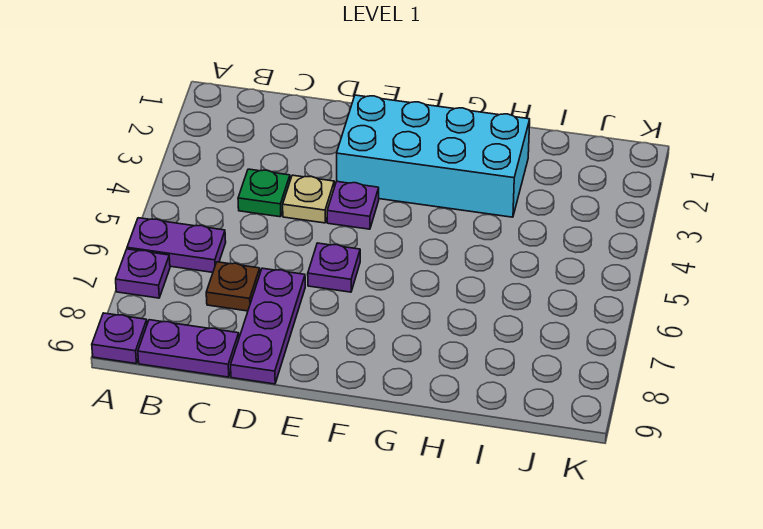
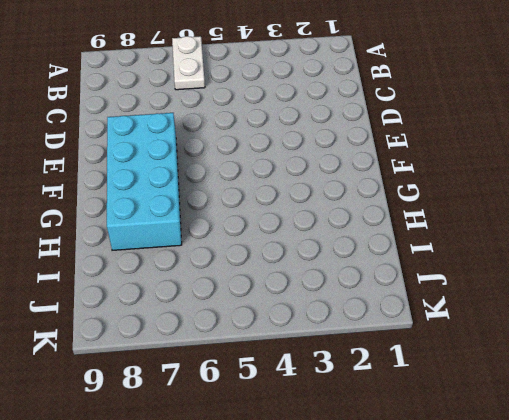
white 1x2 plate [172,36,205,90] -> purple 1x2 plate [127,218,226,272]
cyan 2x4 brick [107,113,182,250] -> cyan 2x4 brick moved to [337,95,530,217]
none -> purple 1x1 plate [116,249,170,298]
none -> purple 1x1 plate [92,313,147,364]

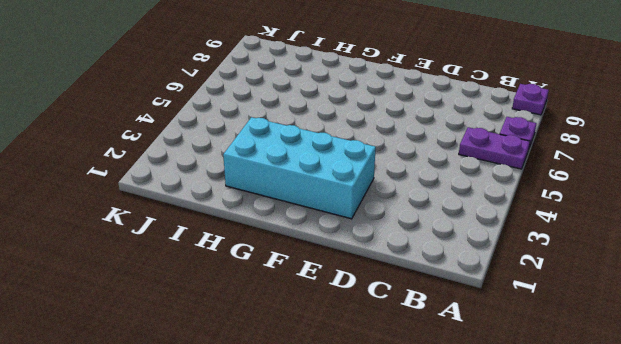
none -> purple 1x2 plate [138,320,239,377]
none -> green 1x1 plate [238,169,290,217]

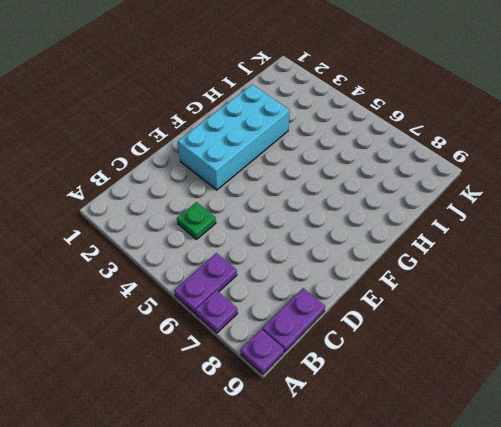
none -> brown 1x1 plate [206,262,260,311]
none -> tan 1x1 plate [283,175,334,223]

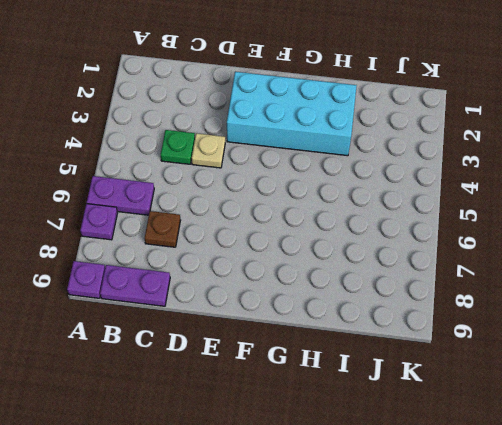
none -> purple 1x3 plate [231,268,305,384]
none -> purple 1x1 plate [327,182,379,229]

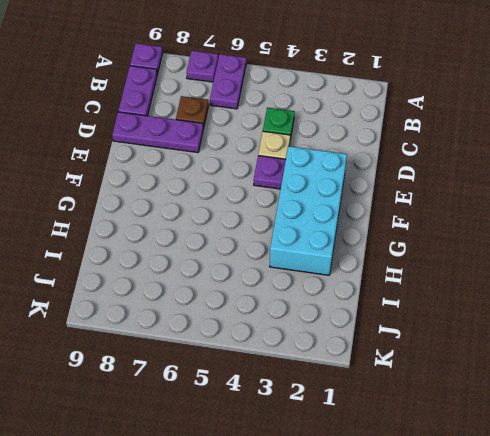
none -> purple 1x1 plate [308,243,360,292]

